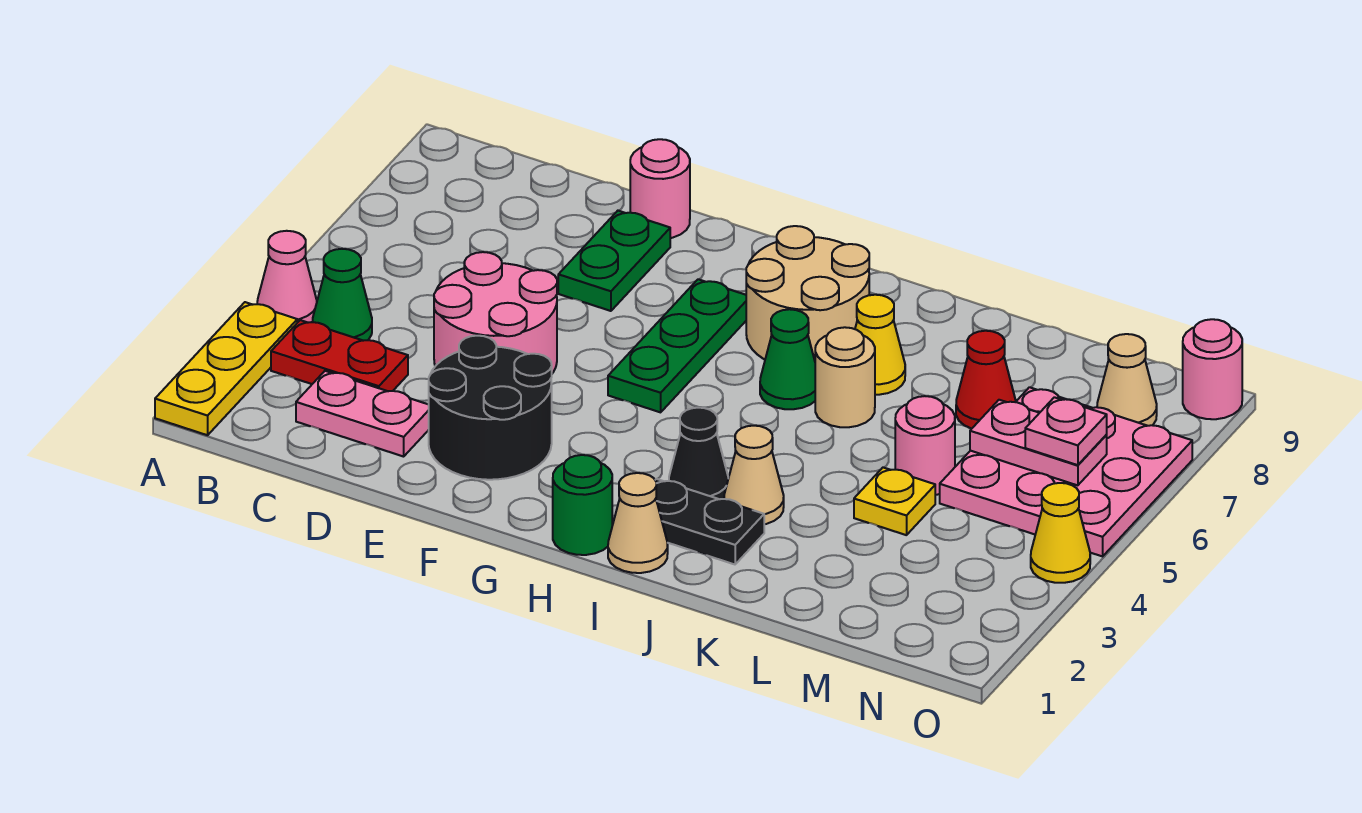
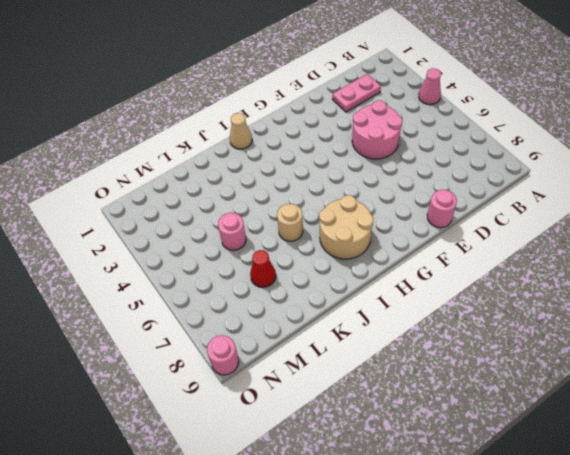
none -> yellow 1x3 plate [155,302,297,435]
none -> red 1x2 plate [271,320,408,391]
none -> green 1x1 cone [313,249,372,341]

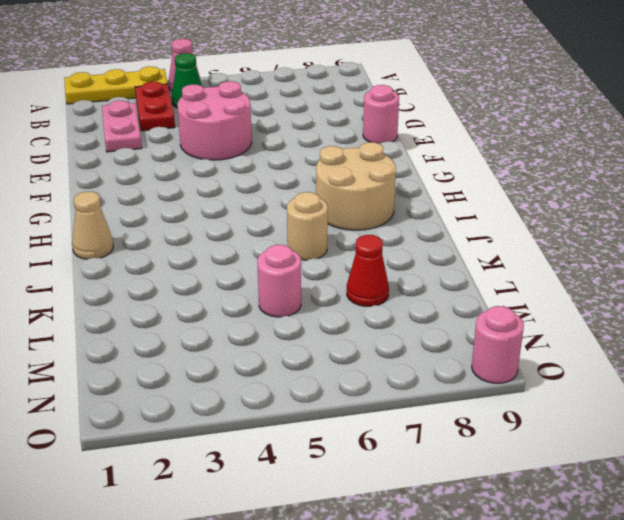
none -> black 2x2 round brick [429,336,552,480]
none -> green 1x2 plate [558,211,670,311]
none -> green 1x3 plate [608,279,746,412]

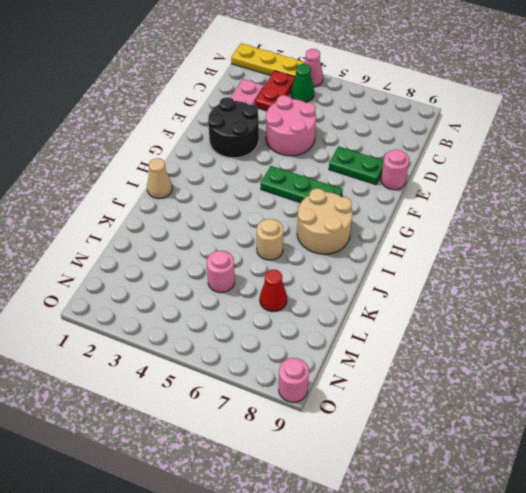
none -> green 1x1 round brick [553,455,612,555]
none -> black 1x2 plate [655,479,764,564]
none -> black 1x1 cone [669,408,728,499]

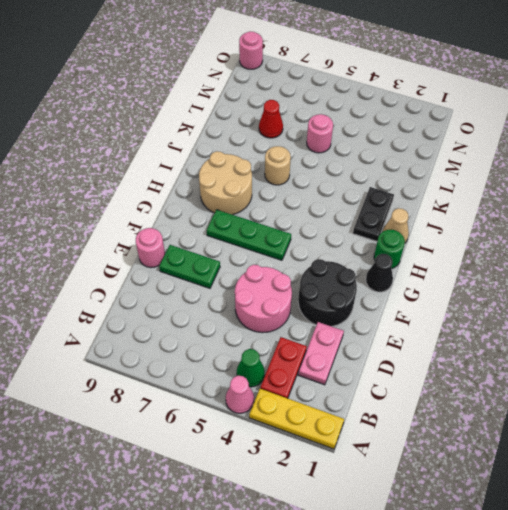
black 1x1 cone [366,254,393,292] -> black 1x1 cone moved to [669,408,728,499]
none -> green 1x1 cone [760,309,815,409]
none -> tan 1x1 cone [724,426,784,524]
none -> yellow 1x1 cone [855,295,905,395]

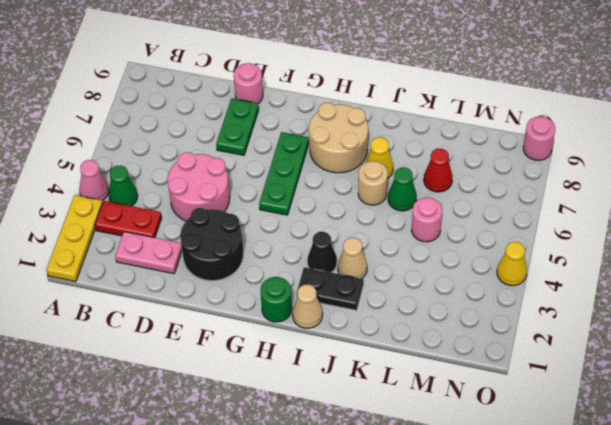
green 1x1 cone [388,167,417,211] -> green 1x1 cone moved to [760,309,815,409]
none -> yellow 1x1 plate [854,468,935,535]
none -> pink 3x3 plate [940,387,1192,556]
none -> tan 1x1 cone [1097,334,1157,426]

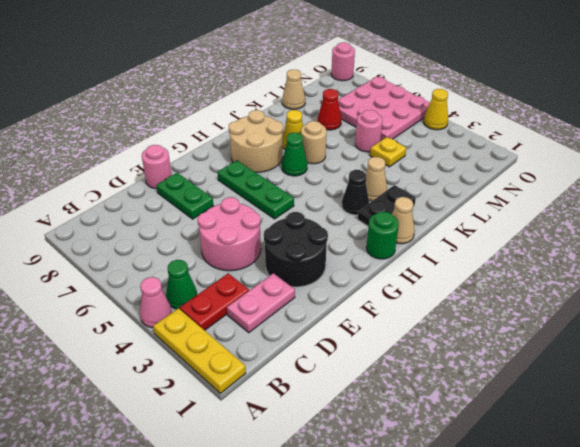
tan 1x1 cone [282,70,305,109] -> tan 1x1 cone moved to [1097,334,1157,426]
none -> pink 1x2 plate [970,400,1107,485]
none -> pink 1x1 plate [1025,397,1107,465]

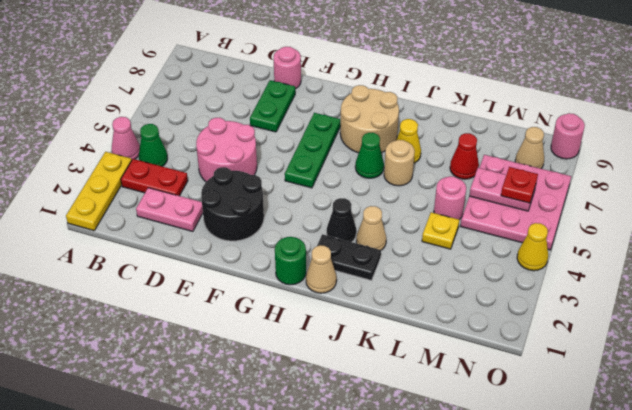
red 1x1 plate [501,167,538,203] -> pink 1x1 plate [1025,397,1107,465]

